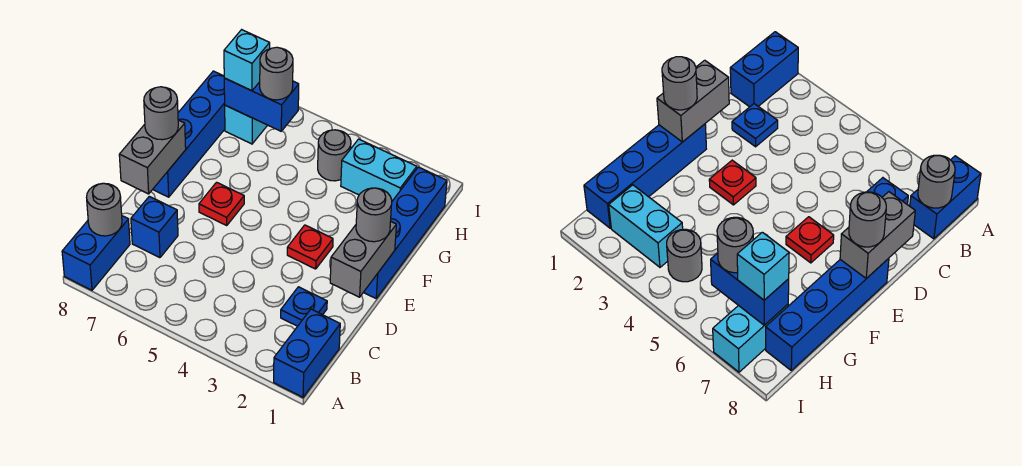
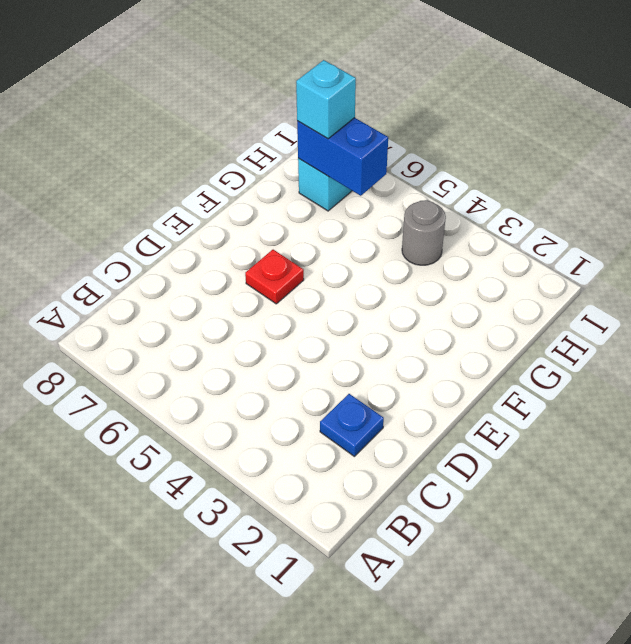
none -> blue 1x2 brick [274,309,340,397]
none -> blue 1x2 brick [62,216,130,290]
none -> blue 1x1 brick [131,196,178,258]

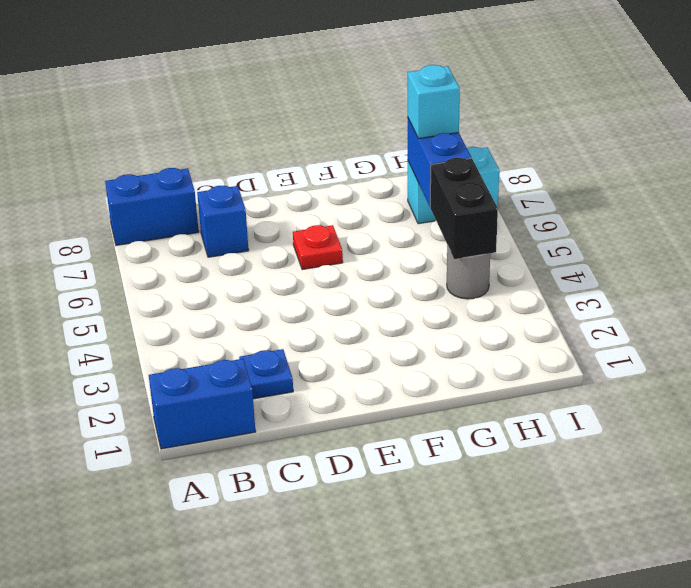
black 1x2 brick [430,158,498,259] -> none
none -> blue 1x4 brick [363,167,447,298]
none -> red 1x1 plate [287,225,333,269]
none -> blue 1x4 brick [153,71,225,197]

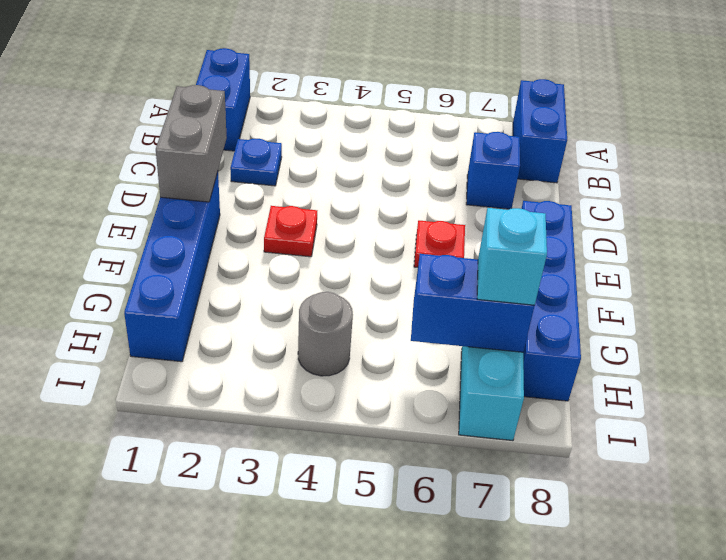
none -> cyan 1x2 brick [341,139,417,201]
none -> grey 1x1 round brick [87,183,122,236]
none -> grey 1x2 brick [119,120,186,194]

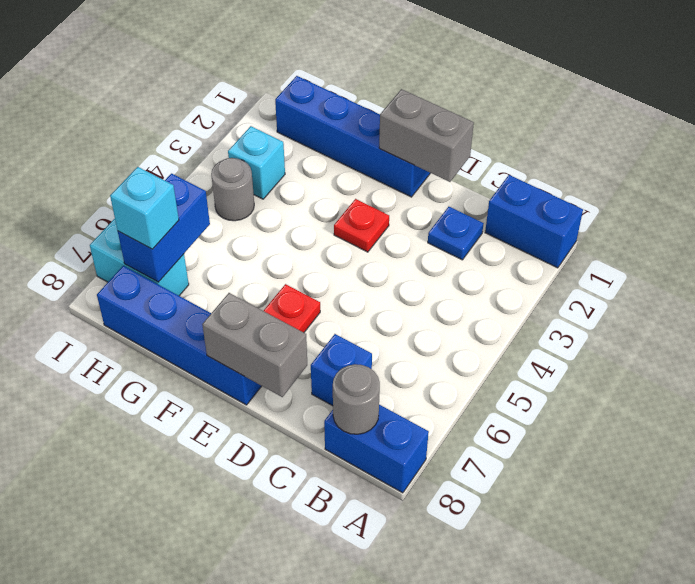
cyan 1x1 brick [228,126,285,199] -> cyan 1x2 brick [341,139,417,201]
none -> grey 1x1 round brick [356,188,392,242]
none -> grey 1x1 round brick [144,87,178,140]
none -> grey 1x1 round brick [260,47,293,100]

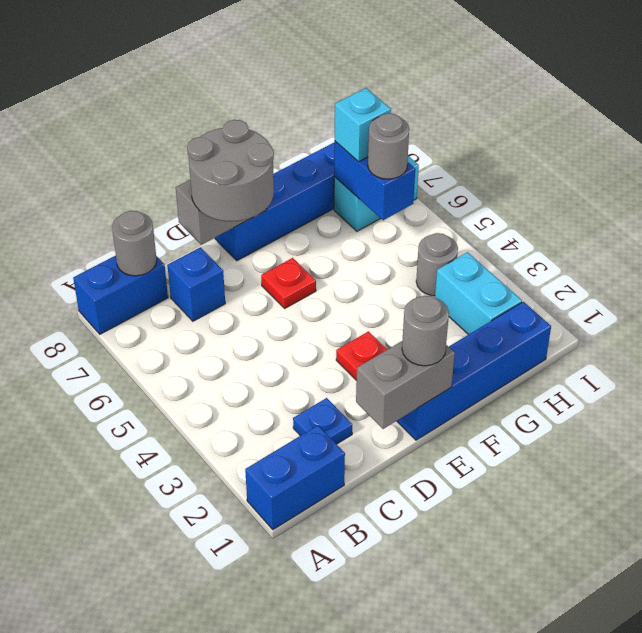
grey 2x2 round brick [187,120,274,222] -> grey 1x1 round brick [144,87,178,140]

